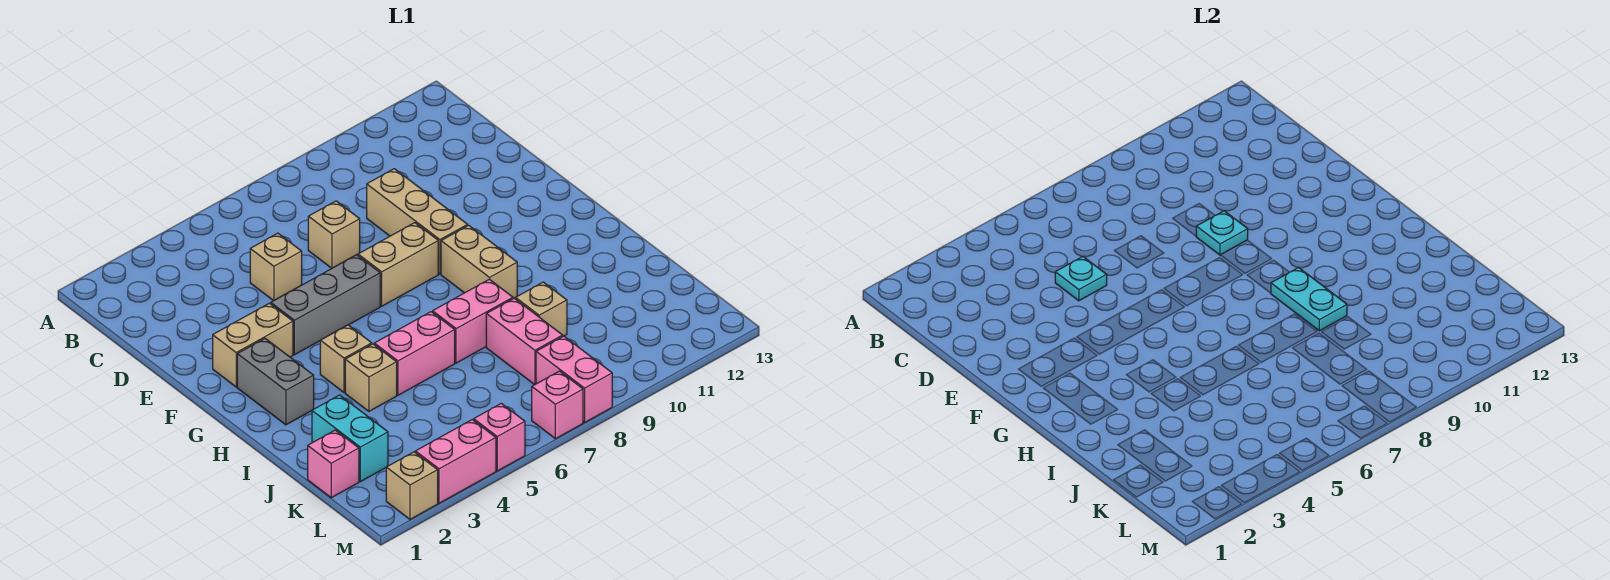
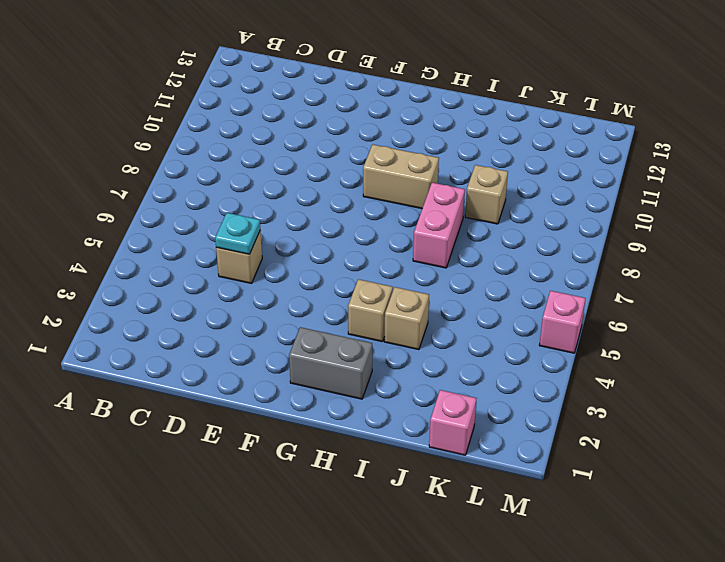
none -> tan 1x1 brick [308,201,360,268]
none -> tan 1x3 brick [367,169,468,274]
none -> tan 1x2 brick [213,303,293,387]

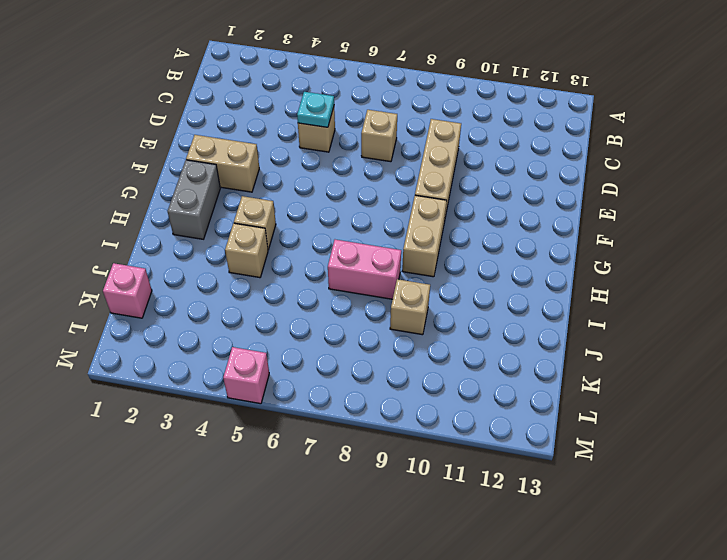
none -> grey 1x3 brick [271,255,380,355]
none -> tan 1x2 brick [358,223,438,306]
none -> pink 1x2 brick [374,312,455,395]

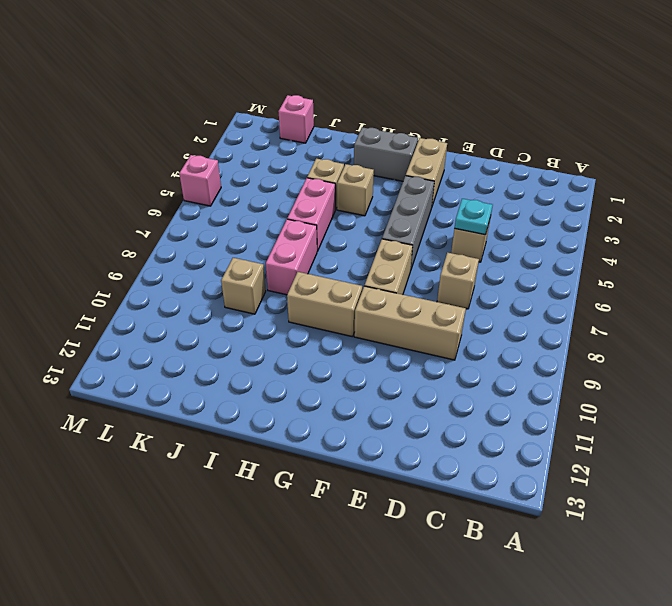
none -> cyan 1x2 brick [312,395,388,482]
none -> pink 1x2 brick [486,298,563,385]
none -> pink 1x2 brick [536,336,612,423]

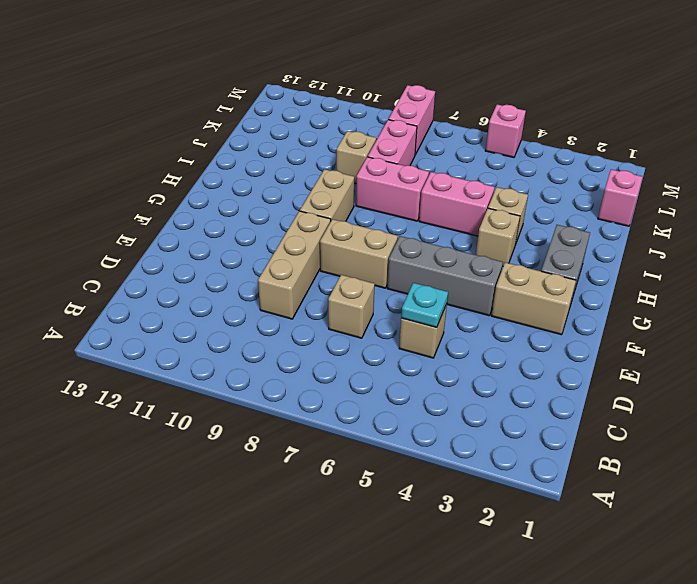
none -> cyan 1x2 brick [312,395,388,482]
none -> tan 1x1 brick [386,452,438,519]
none -> pink 1x2 brick [415,420,496,503]

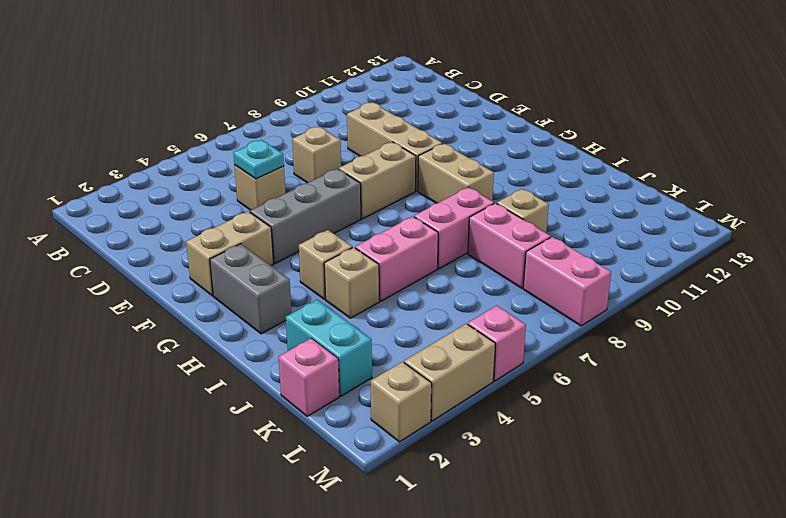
tan 1x2 brick [404,324,495,421] -> pink 1x2 brick [415,420,496,503]
none -> pink 1x1 brick [532,371,583,439]
none -> cyan 1x1 plate [1196,211,1248,255]
none -> cyan 1x2 plate [1271,267,1347,331]

